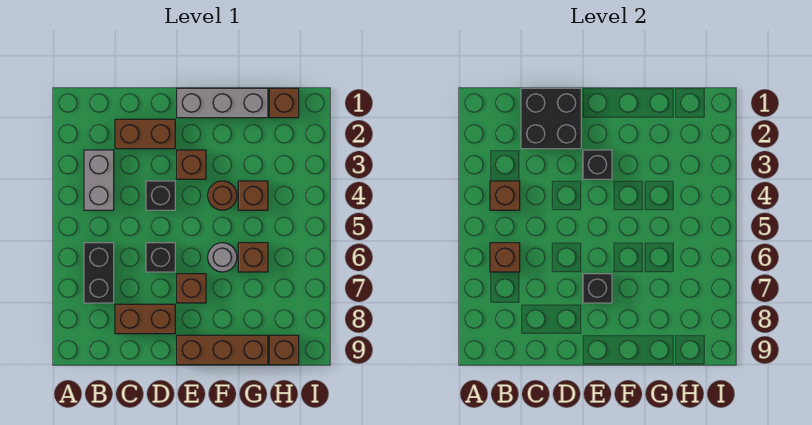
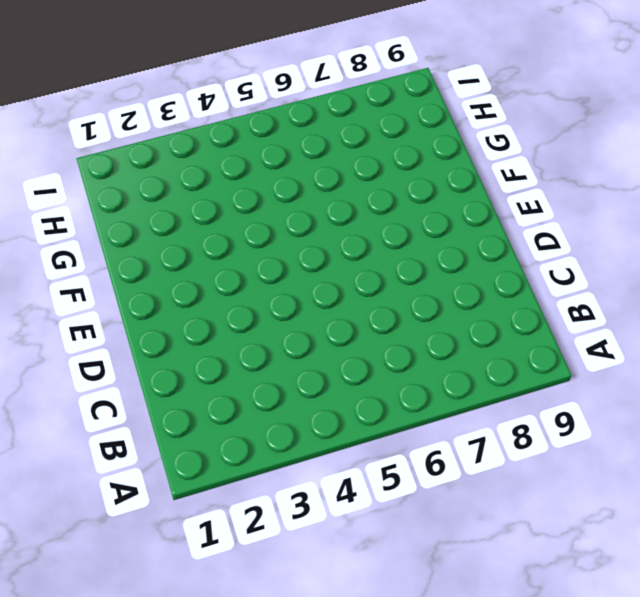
none -> grey 1x2 brick [84,150,114,210]
none -> black 1x2 brick [84,243,114,303]
none -> brown 1x2 brick [115,119,175,149]

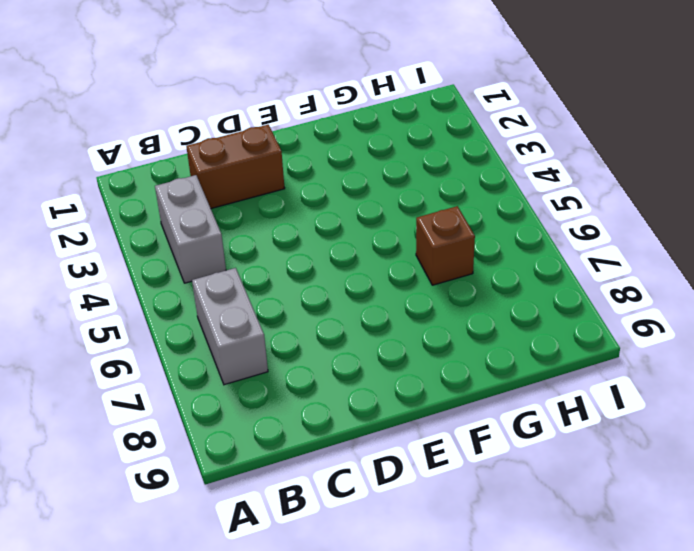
grey 1x2 brick [192,268,268,385] -> black 1x2 brick [84,243,114,303]
none -> brown 1x2 brick [115,304,175,334]
none -> black 1x1 brick [146,181,175,210]
none -> black 1x1 brick [146,243,175,272]

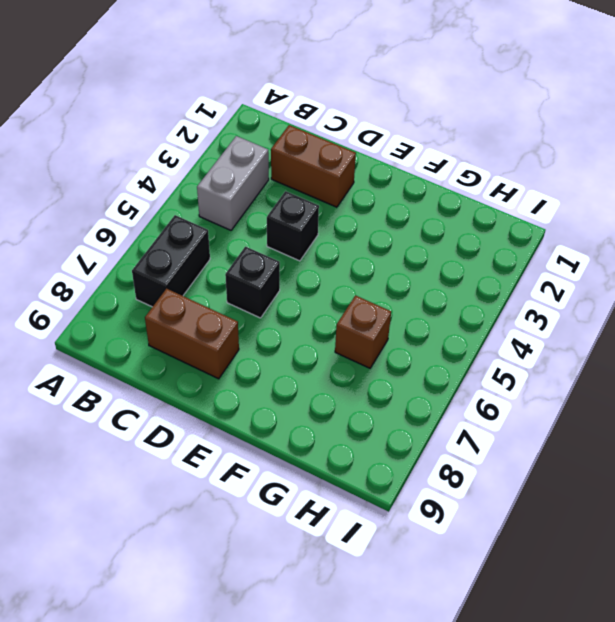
none -> grey 1x3 brick [177,88,268,118]
none -> brown 1x1 brick [177,150,206,179]
none -> brown 1x1 brick [177,274,206,303]

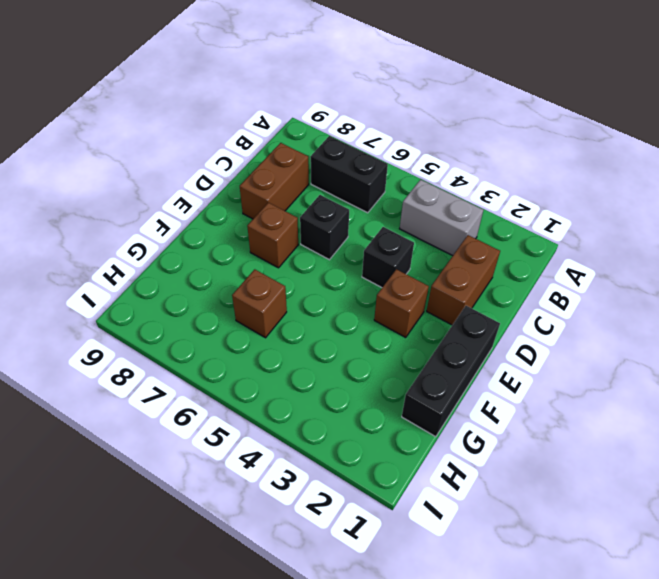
black 1x3 brick [402,306,500,437] -> grey 1x3 brick [177,88,268,118]
none -> brown 1x3 brick [177,335,268,365]
none -> brown 1x1 round brick [208,181,237,210]
none -> grey 1x1 round brick [208,243,237,272]

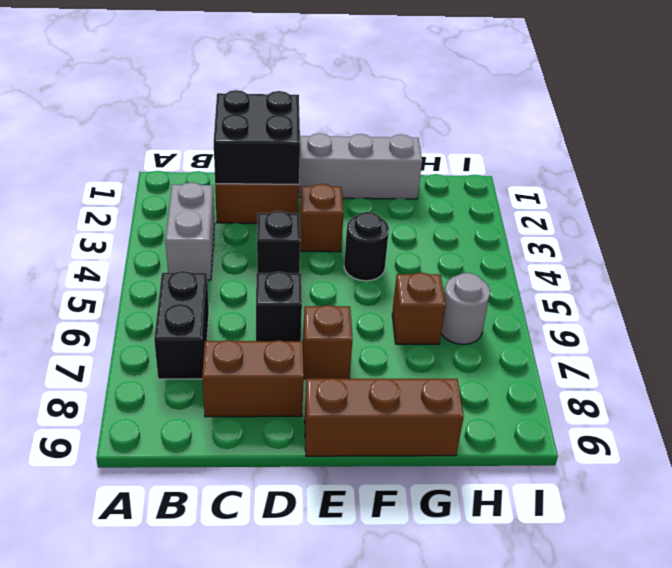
black 1x1 round brick [344,212,389,281] -> brown 1x1 round brick [208,181,237,210]
grey 1x1 round brick [441,273,490,345] -> grey 1x1 round brick moved to [208,243,237,272]
none -> brown 1x1 brick [238,181,268,210]
none -> brown 1x1 brick [269,88,299,118]
none -> brown 1x1 brick [269,335,299,365]

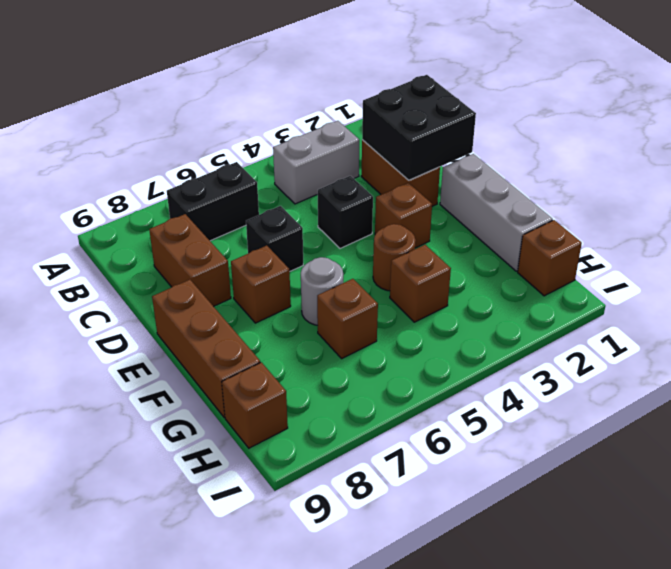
none -> brown 1x1 brick [490,181,520,210]
none -> brown 1x1 brick [490,243,520,272]
none -> black 1x1 brick [583,150,612,179]

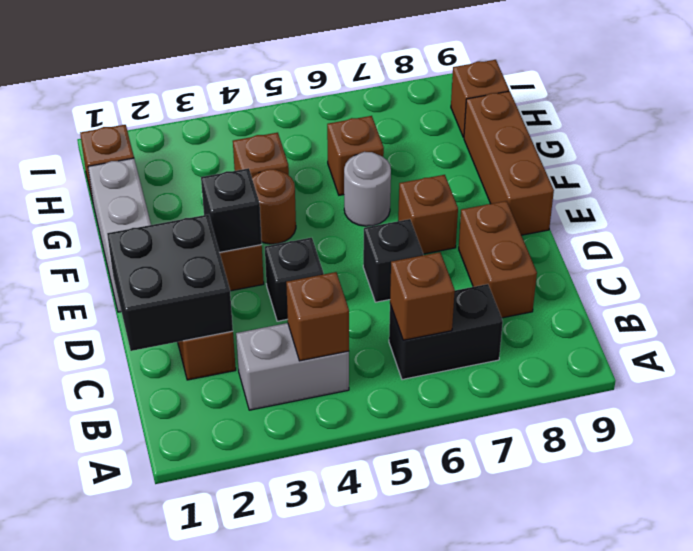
none -> black 1x1 brick [583,274,612,303]

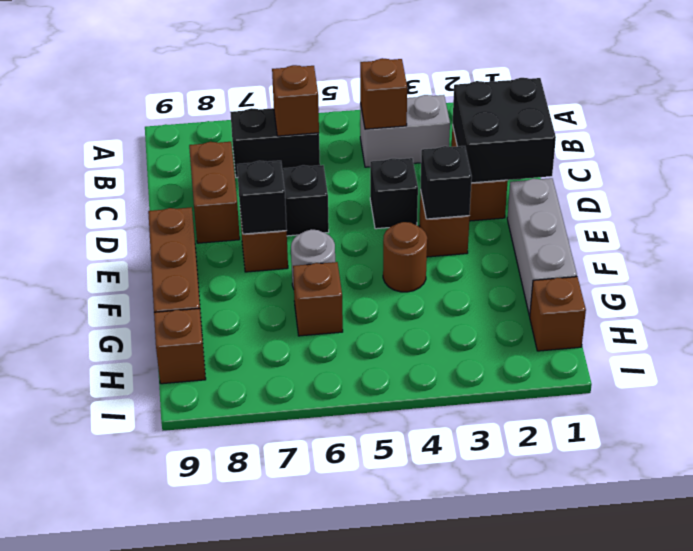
none -> brown 1x1 brick [238,181,268,210]

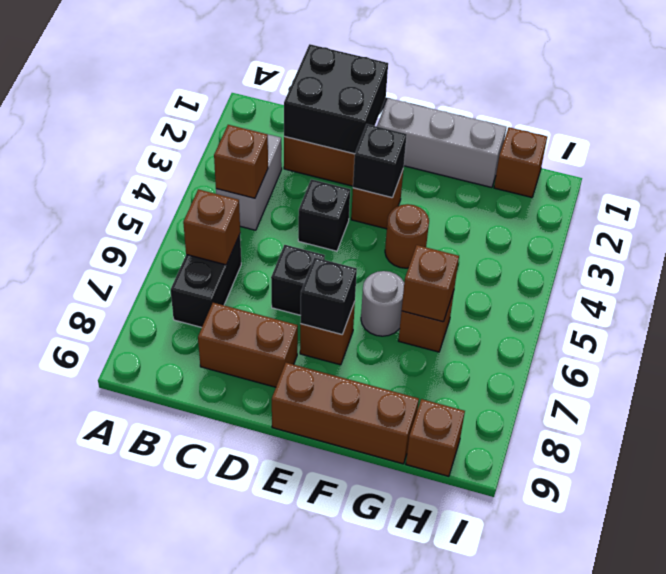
brown 1x1 brick [402,245,459,322] -> brown 1x1 brick moved to [238,181,268,210]

